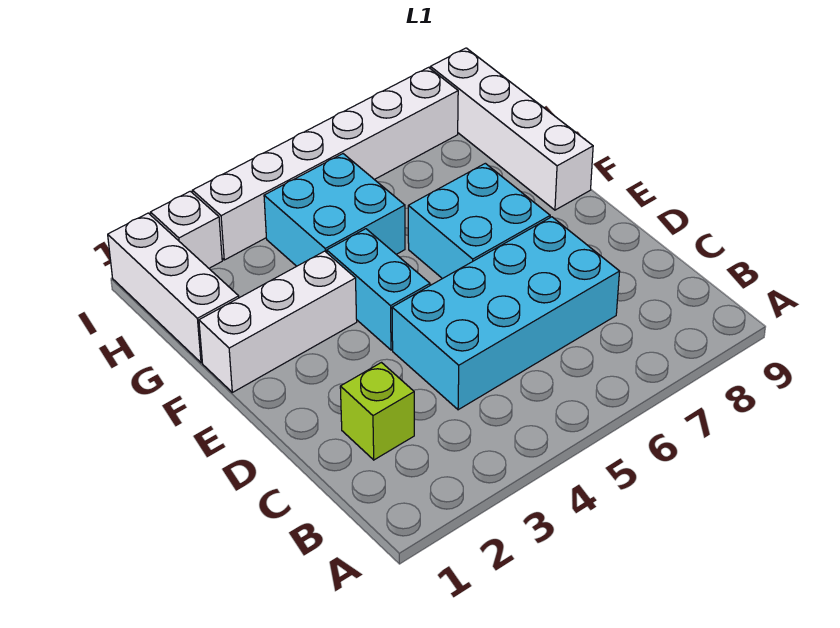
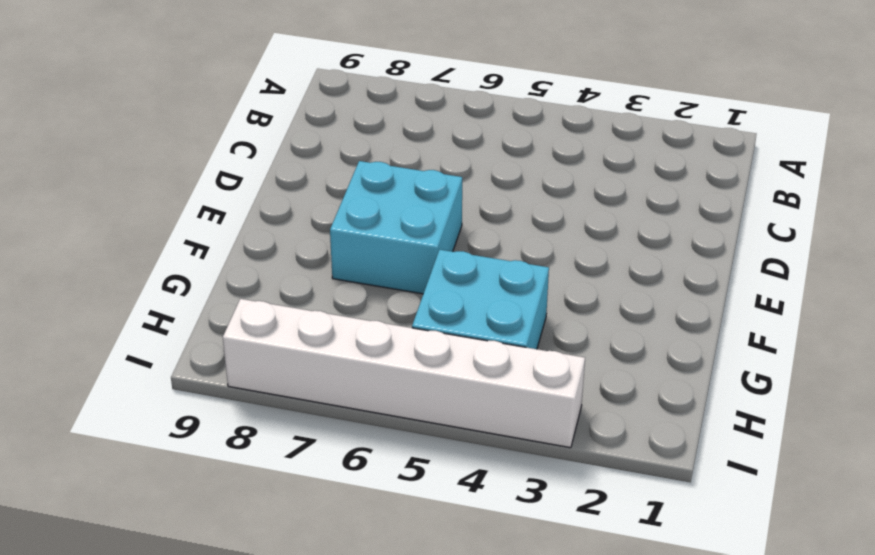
none -> lime 1x1 brick [340,363,414,460]
none -> cyan 2x4 brick [392,217,620,410]

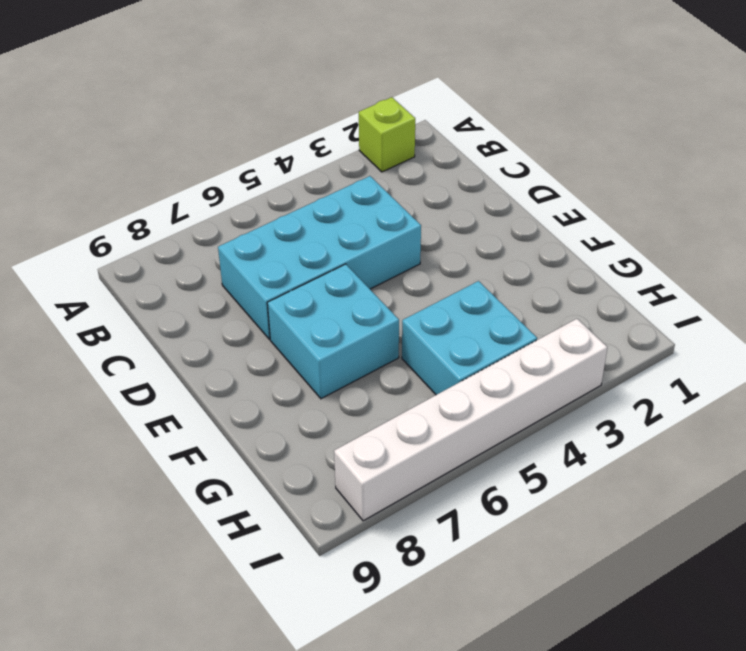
lime 1x1 brick [359,97,415,172] -> lime 1x1 brick moved to [340,363,414,460]
none -> cyan 1x2 brick [327,229,430,350]
none -> white 1x3 brick [199,251,357,392]

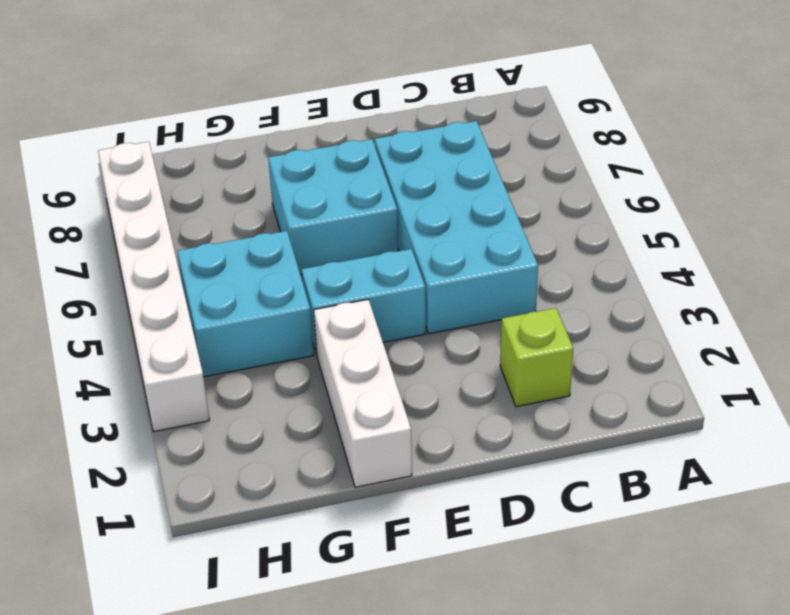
none -> white 1x4 brick [430,48,593,210]
none -> white 1x3 brick [108,213,239,363]

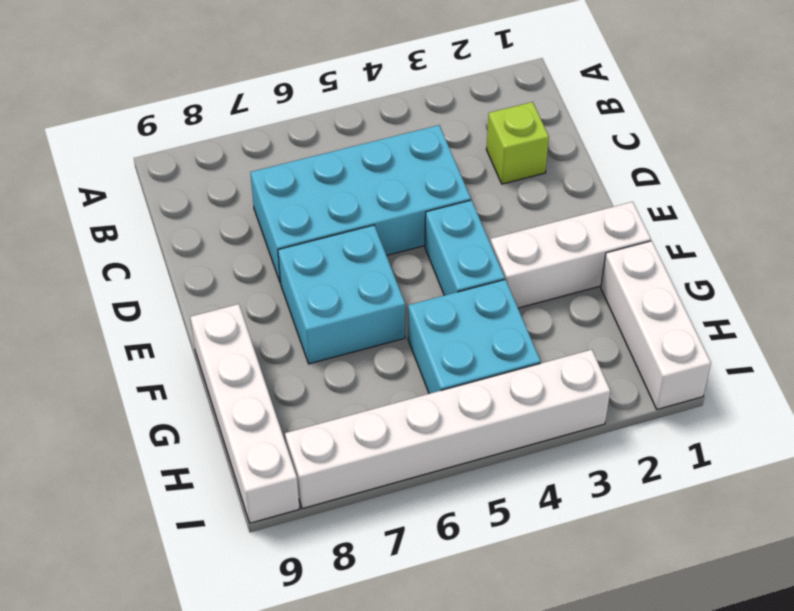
none -> white 1x1 brick [150,191,222,268]

